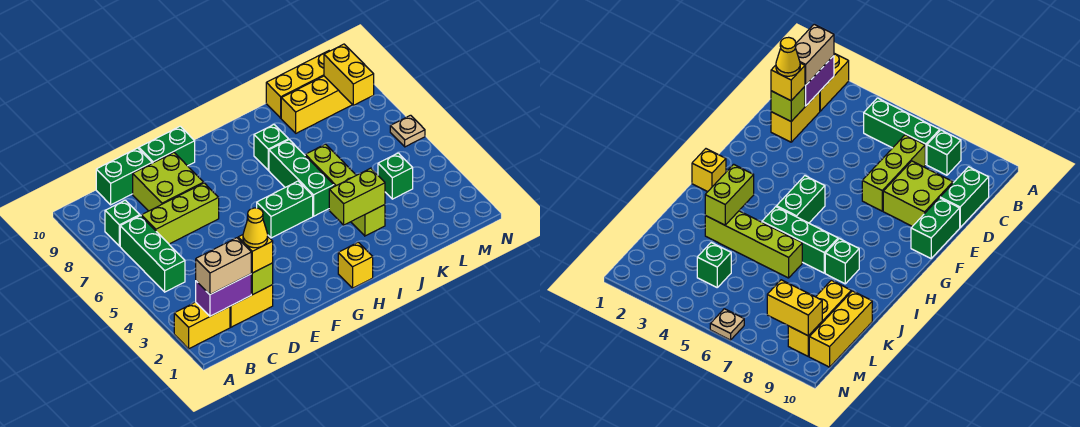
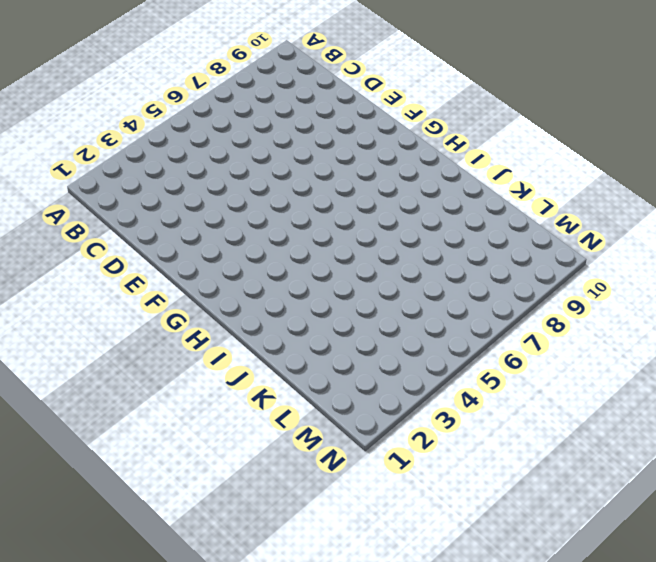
none -> yellow 1x2 brick [174,302,230,349]
none -> green 1x3 brick [120,216,185,292]
none -> green 1x1 brick [105,200,140,246]

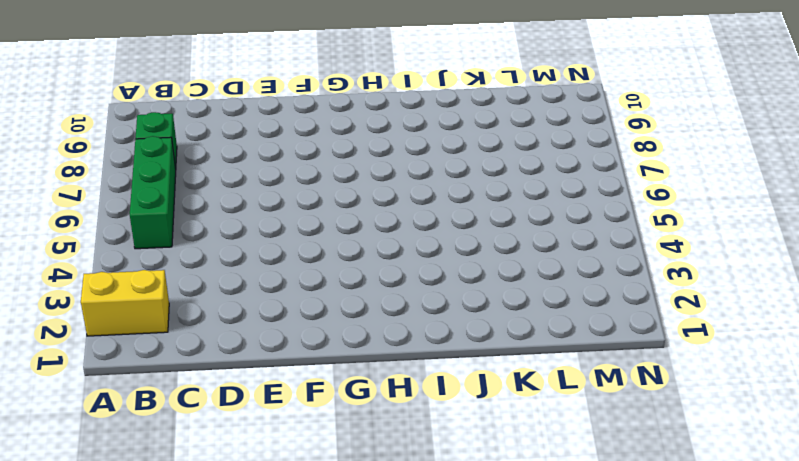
none -> yellow 1x2 brick [230,285,273,327]
none -> lime 1x3 brick [141,183,219,244]
none -> green 1x2 brick [96,148,152,205]

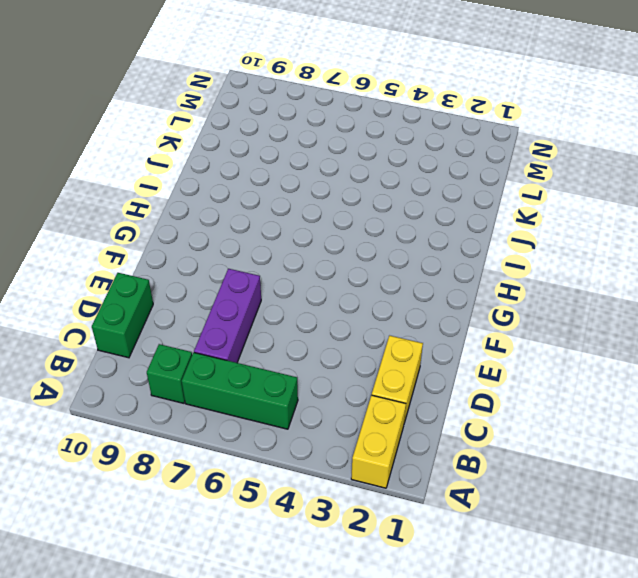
purple 1x3 brick [194,269,261,363] -> lime 1x3 brick [141,183,219,244]
none -> lime 2x2 brick [133,153,204,211]
none -> green 1x2 brick [139,126,195,166]
none -> green 1x2 brick [257,181,313,238]

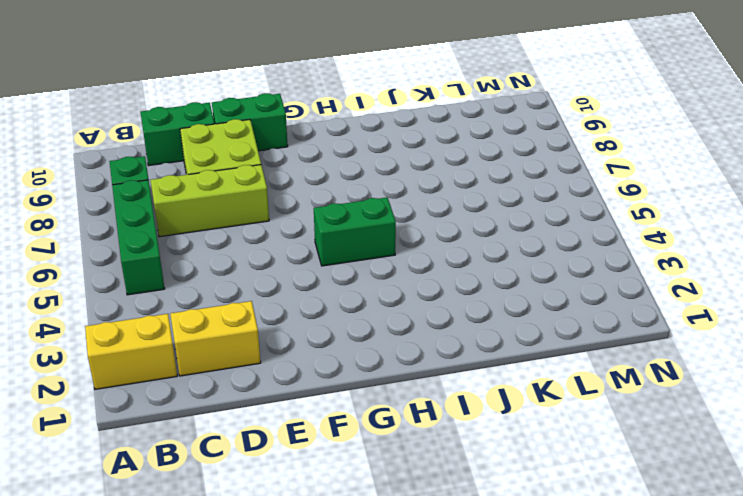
none -> yellow 1x1 brick [338,242,373,288]
none -> green 1x3 brick [269,140,334,216]
none -> green 1x1 brick [254,125,289,170]

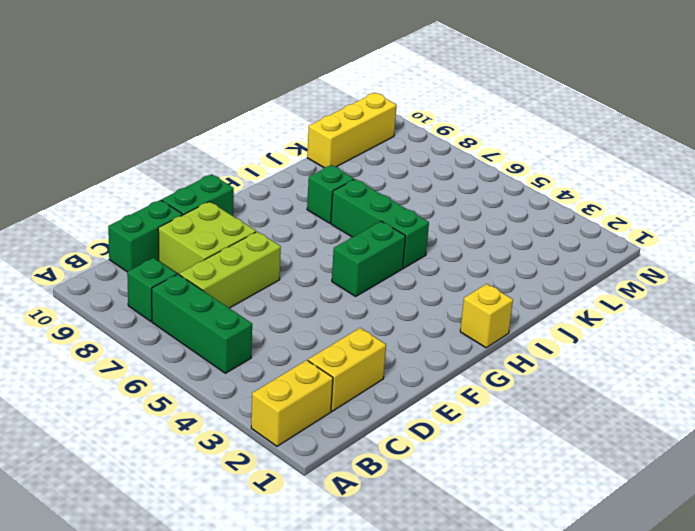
none -> lime 1x4 brick [305,144,385,236]
none -> yellow 1x3 brick [281,76,352,133]
none -> green 1x1 brick [378,153,413,199]

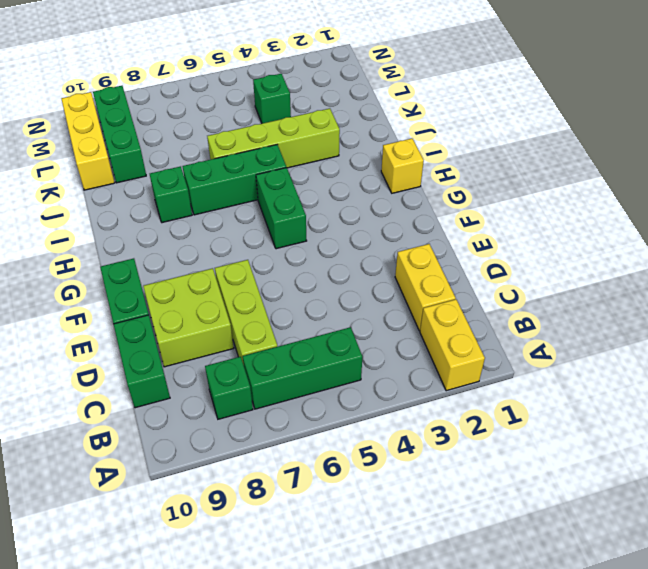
green 1x3 brick [93,86,146,183] -> yellow 1x3 brick [281,76,352,133]
none -> tan 1x1 plate [390,115,425,147]
none -> purple 1x2 brick [196,274,251,316]
none -> lime 1x1 brick [251,263,273,295]

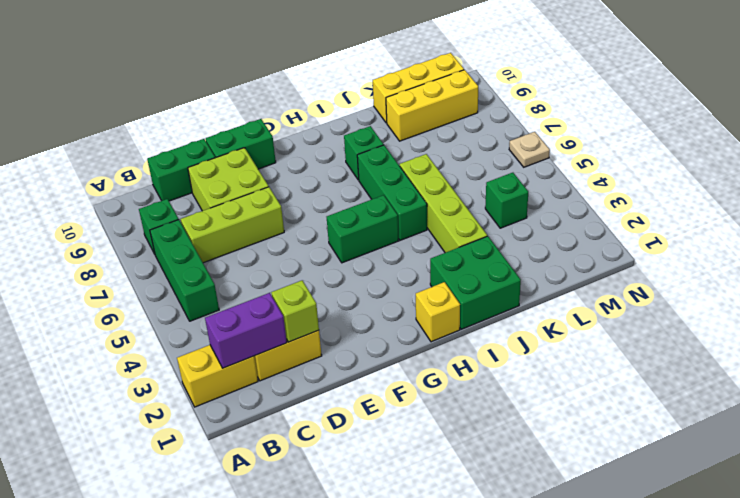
green 2x2 brick [430,236,521,329] -> none
none -> lime 1x2 brick [329,168,385,225]
none -> yellow 1x2 brick [324,44,374,105]
none -> tan 1x2 brick [196,238,251,294]

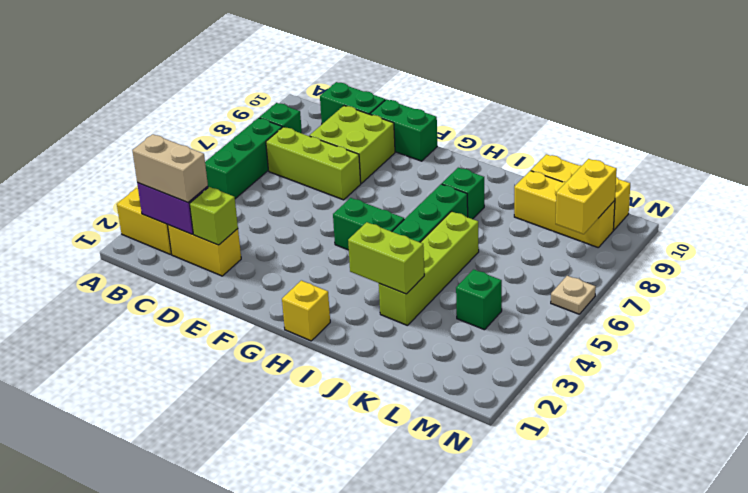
none -> yellow 1x1 brick [238,235,273,273]
none -> yellow 1x1 cone [243,208,268,248]

